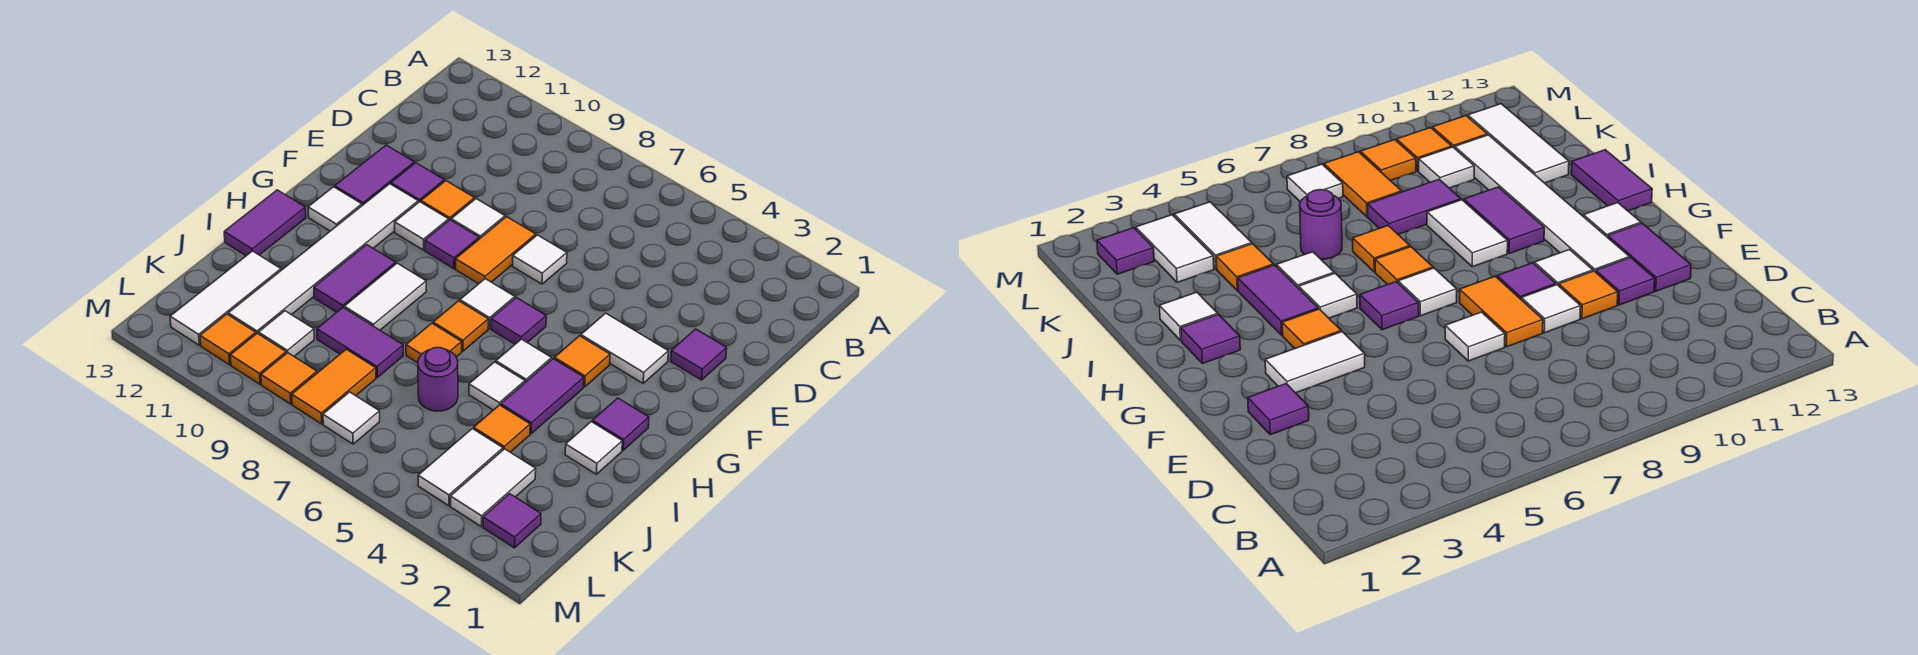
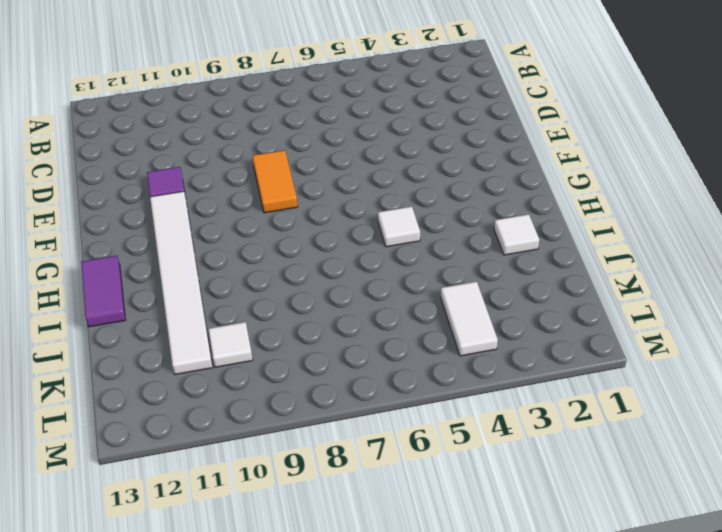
none -> purple 1x1 tile [671,329,727,380]
none -> white 1x1 tile [513,235,567,284]
none -> white 1x1 tile [451,199,505,239]
none -> orange 1x1 tile [421,181,475,220]

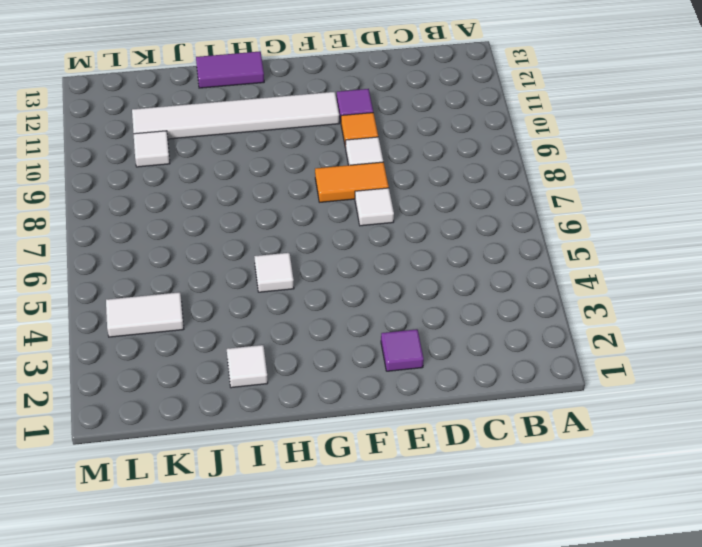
none -> purple 1x2 tile [335,145,414,205]
none -> white 1x2 tile [581,313,668,383]
none -> purple 1x1 tile [425,220,479,269]
none -> white 1x1 tile [395,202,449,250]

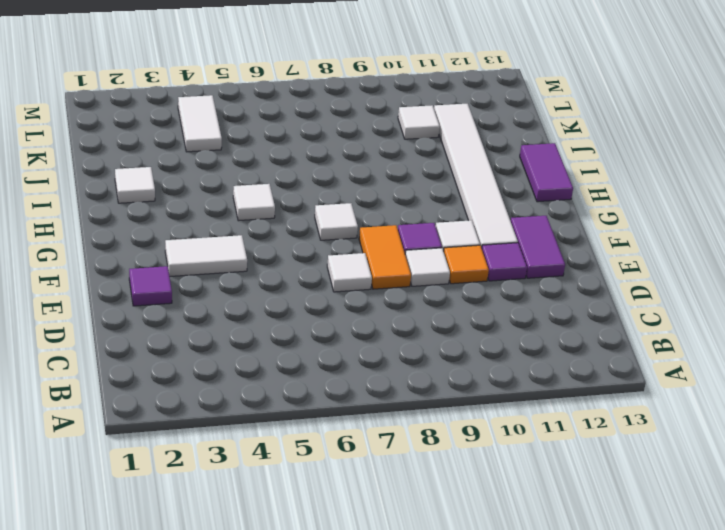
none -> orange 1x1 tile [554,336,610,387]
none -> purple 1x1 tile [491,298,546,344]
none -> white 1x1 tile [308,187,362,231]
none -> purple 1x1 tile [592,398,649,450]

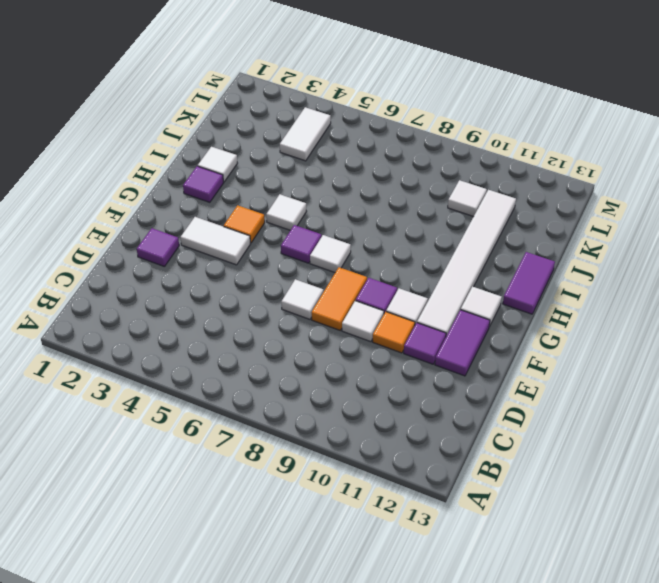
none -> purple 1x2 tile [501,359,584,433]
none -> orange 1x1 tile [433,301,488,351]
none -> white 1x2 tile [344,263,426,330]
none -> purple 1x2 tile [314,245,396,312]

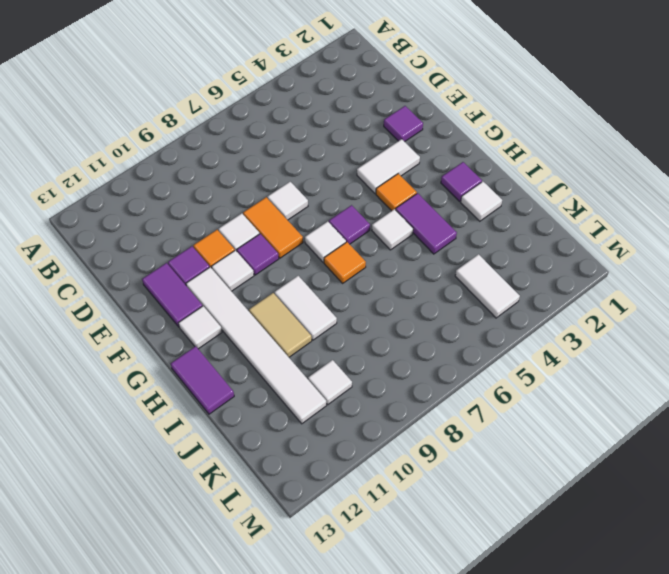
tan 1x2 tile [249,293,312,357] -> purple 1x2 tile [314,245,396,312]
none -> white 1x1 tile [469,362,525,410]
none -> orange 1x1 tile [406,323,462,363]
none -> orange 1x1 tile [474,405,530,452]
none -> purple 1x1 round brick [418,348,458,411]

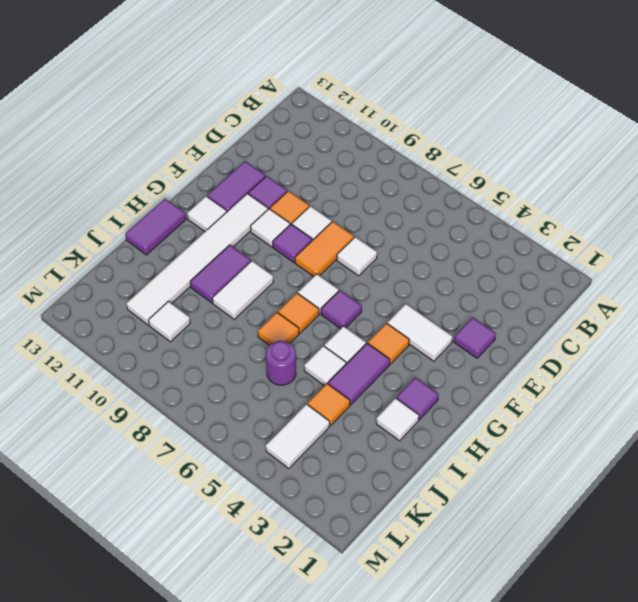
none -> purple 1x2 tile [317,308,403,377]
none -> white 1x3 tile [170,251,281,345]
none -> white 1x2 tile [451,449,536,527]
none -> orange 1x2 tile [292,349,376,424]

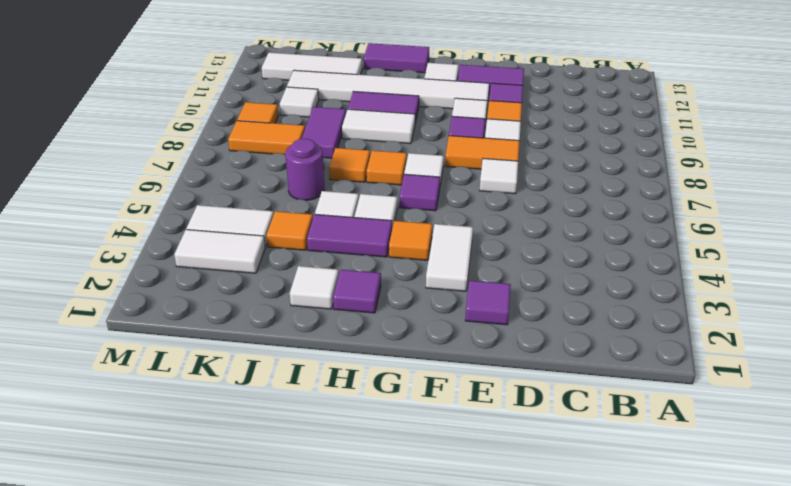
none -> purple 1x1 tile [483,494,541,548]
none -> white 1x1 tile [323,392,380,444]
none -> orange 1x1 tile [230,333,286,384]
none -> orange 1x1 tile [200,314,256,365]

